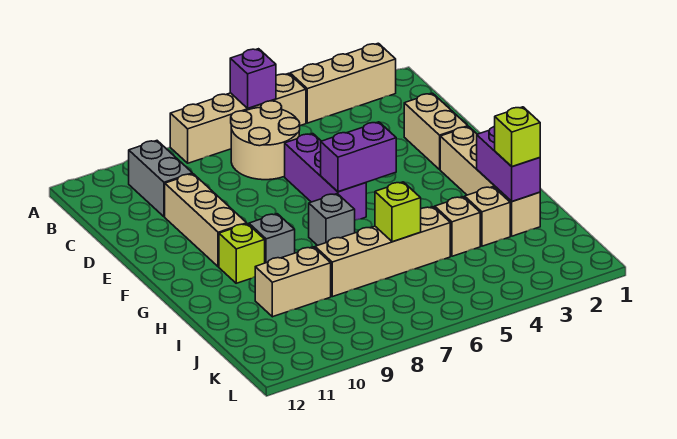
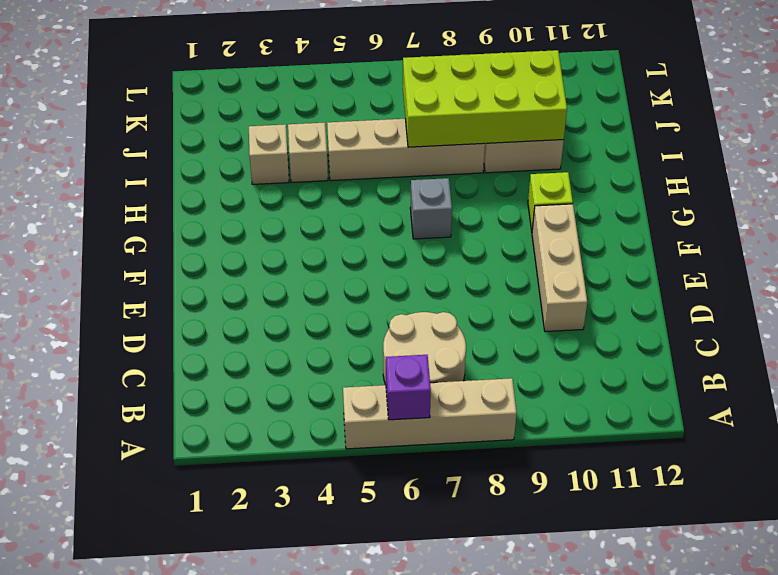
lime 2x4 brick [403,50,567,147] -> none
none -> tan 1x3 brick [290,43,396,123]
none -> grey 1x2 brick [129,141,192,217]
none -> tan 1x2 brick [404,93,468,169]

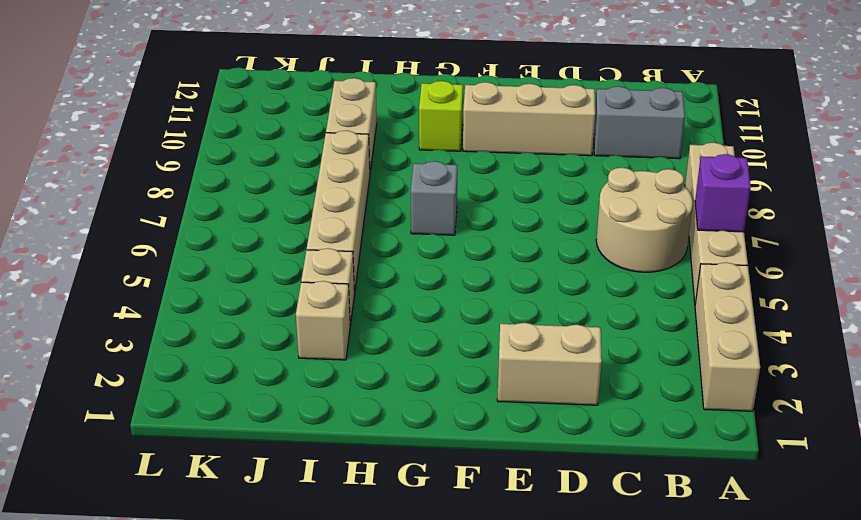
none -> purple 1x3 brick [285,134,366,220]
none -> tan 1x4 brick [440,127,540,236]
none -> grey 1x1 brick [249,214,295,263]

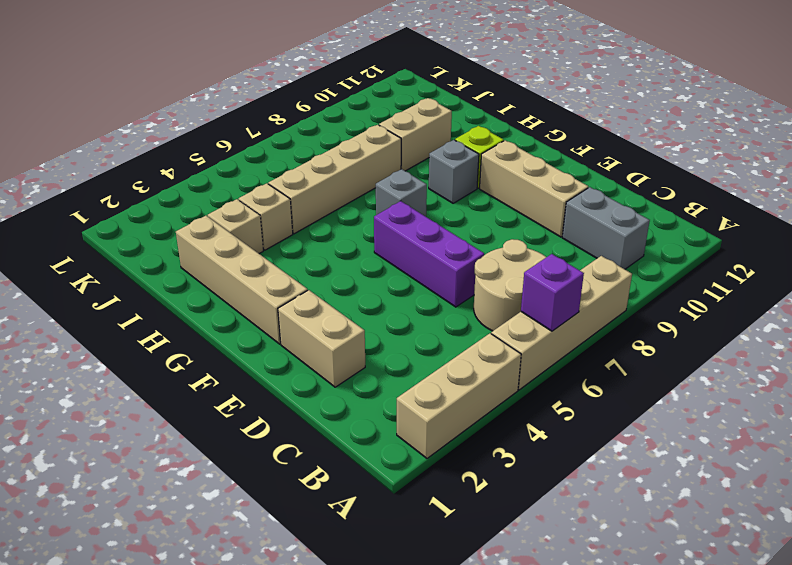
none -> purple 1x2 brick [321,122,396,192]
none -> purple 1x2 brick [477,126,540,201]
none -> lime 1x1 brick [375,182,421,242]

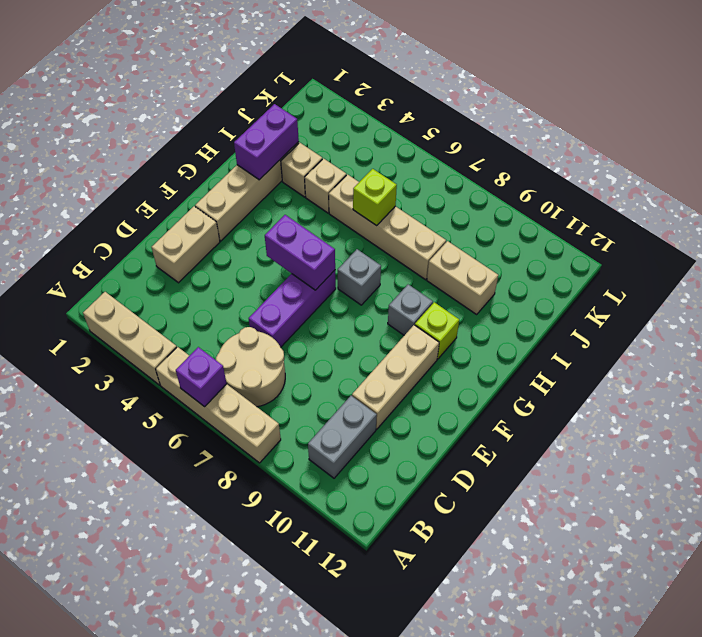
none -> lime 1x1 brick [495,107,540,167]

